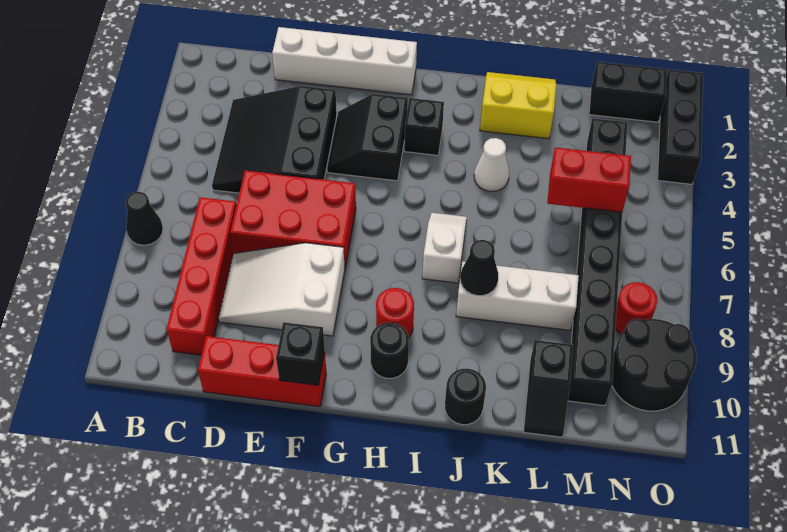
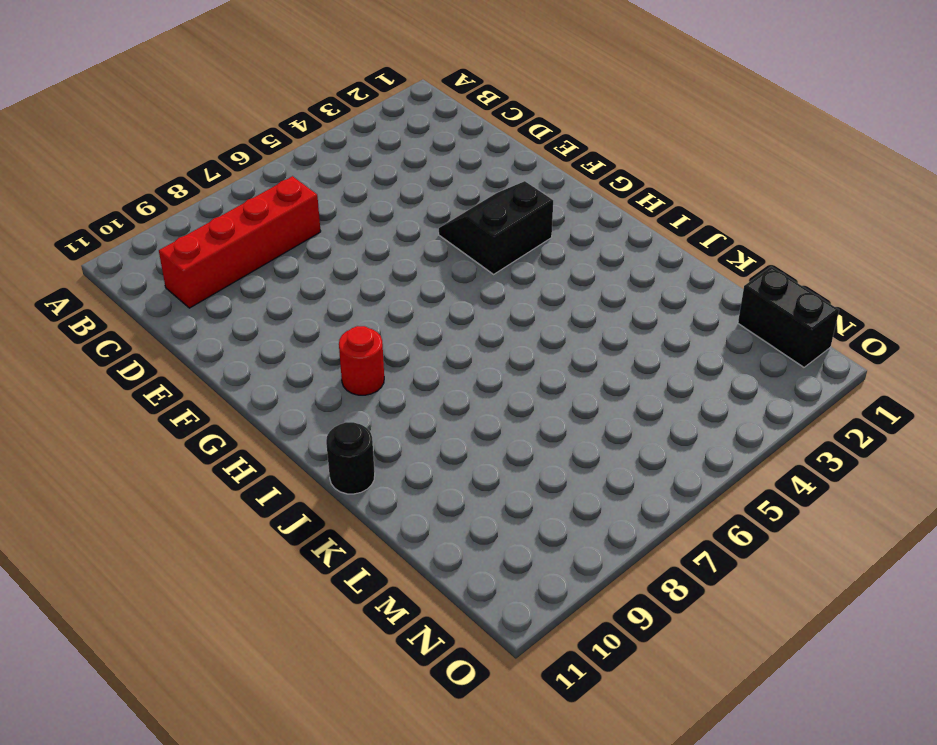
none -> black 1x1 cone [126,192,163,245]
none -> black 3x3 slope [212,86,337,193]
none -> white 1x4 brick [272,27,417,95]

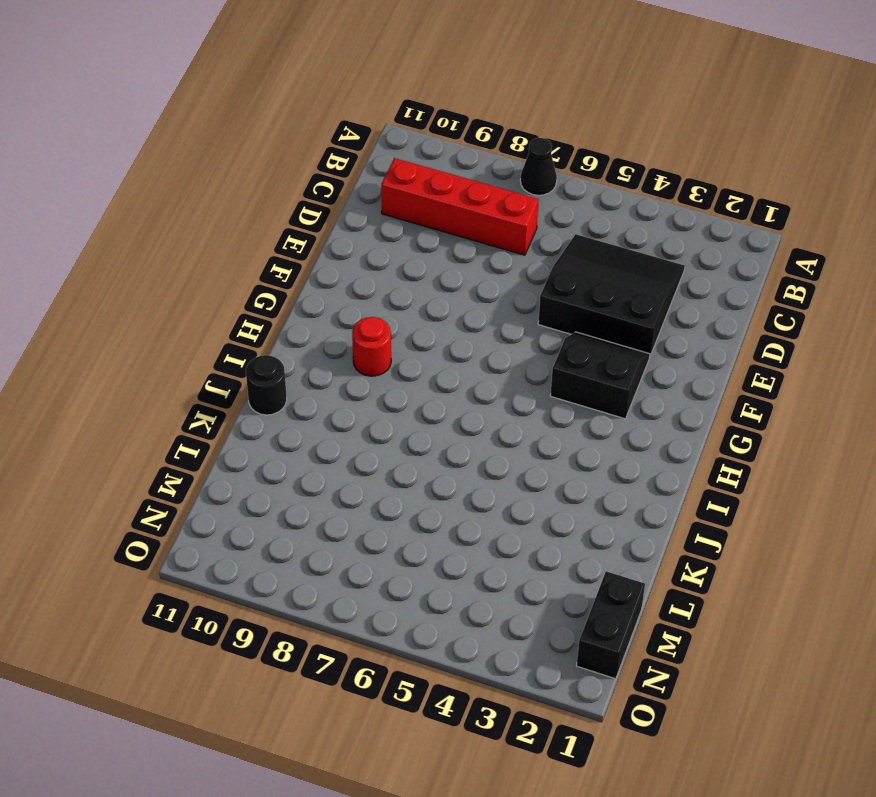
none -> white 1x4 brick [272,27,417,95]
none -> red 2x3 brick [230,171,356,267]
none -> white 2x3 slope [219,243,345,336]

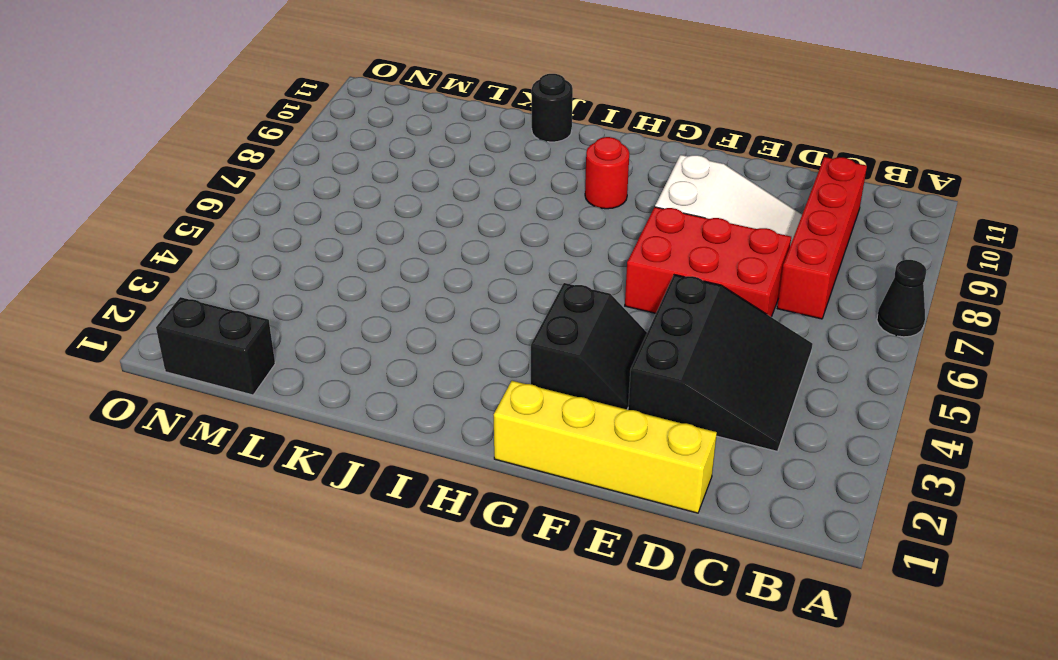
yellow 1x4 brick [494,381,717,513] -> white 1x4 brick [272,27,417,95]
none -> red 1x3 brick [198,336,326,407]
none -> black 1x1 brick [404,98,444,155]
none -> black 1x1 round brick [370,323,409,378]

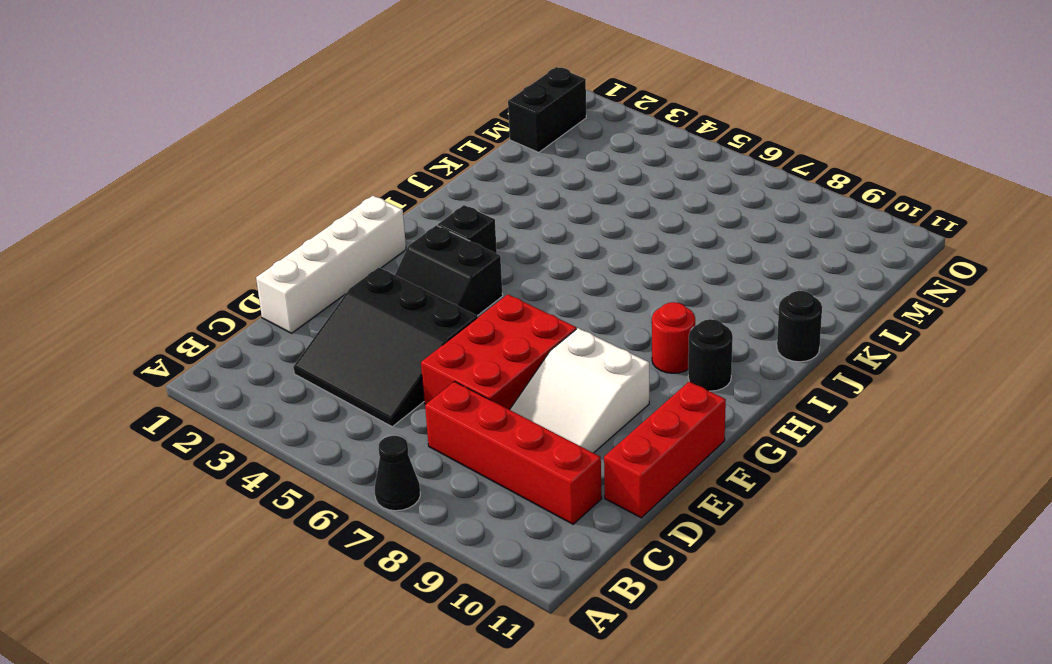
none -> white 1x2 slope [422,213,467,283]
none -> yellow 2x2 slope [480,72,556,139]
none -> white 1x1 cone [474,138,509,191]

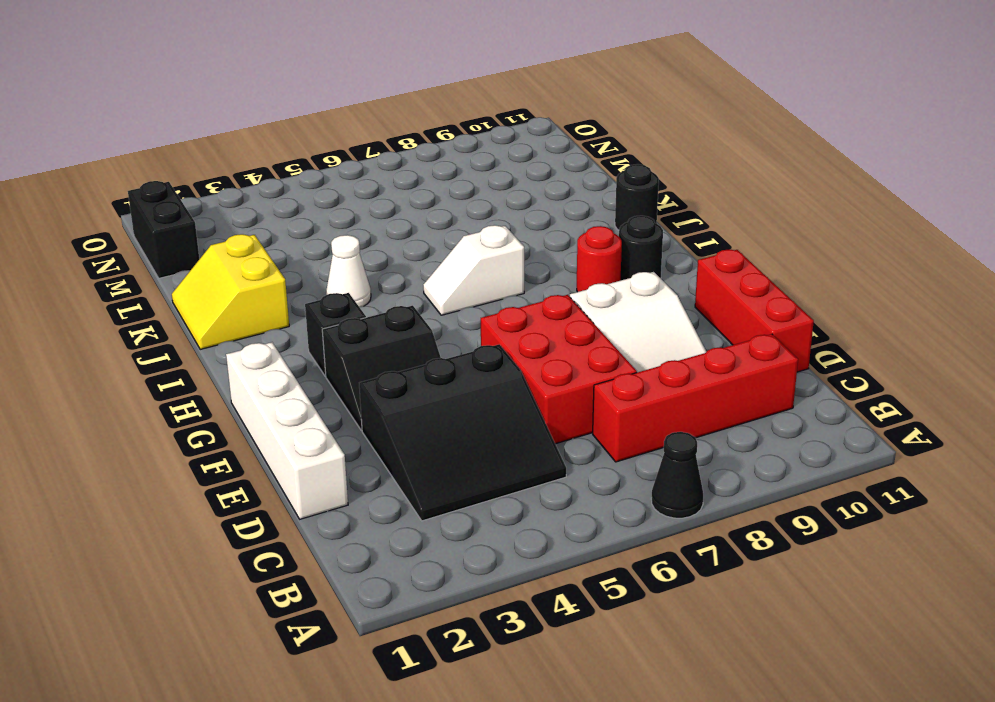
none -> white 1x3 brick [456,262,579,330]
none -> black 1x2 slope [524,340,573,437]
none -> black 1x8 brick [568,119,627,406]

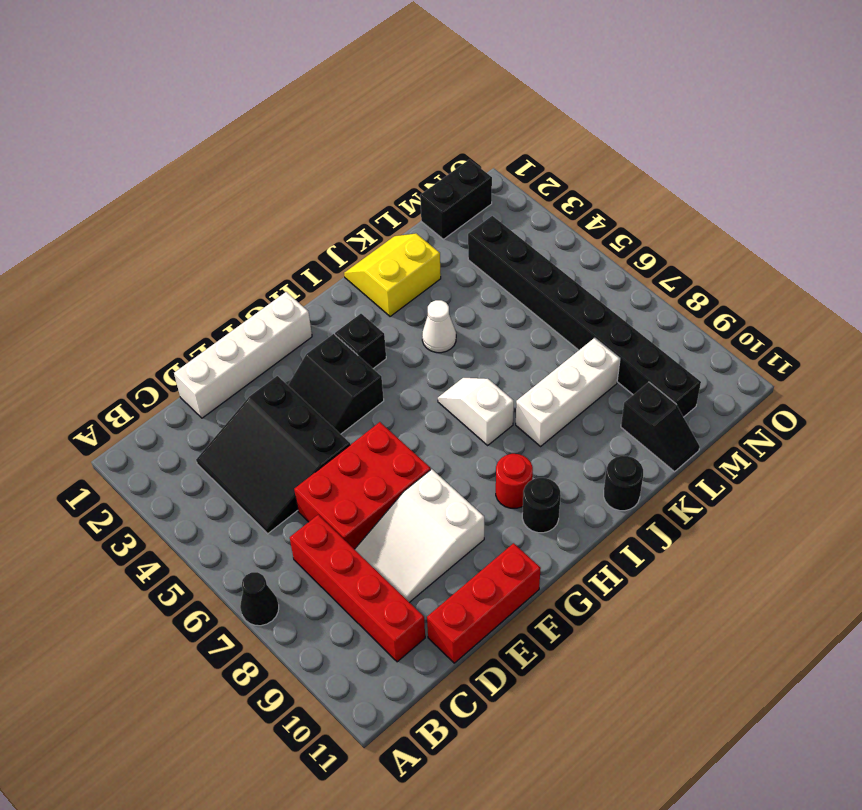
none -> red 1x1 round brick [615,282,657,334]
none -> black 2x2 round brick [612,319,697,411]
none -> black 1x3 brick [658,69,703,184]

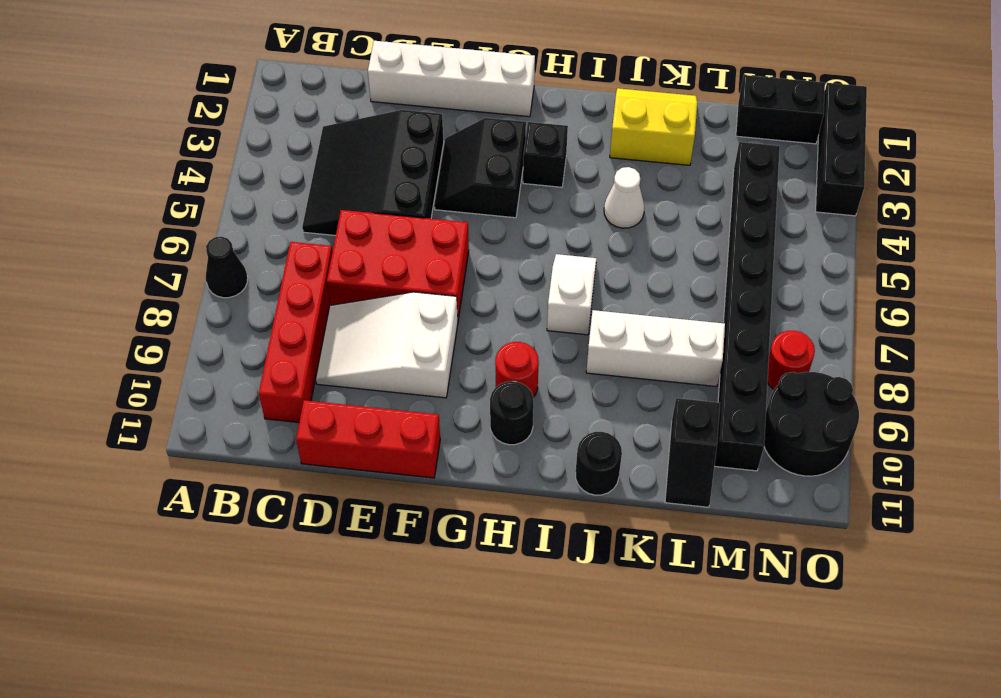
none -> black 1x1 brick [276,322,325,385]
none -> black 1x1 cone [460,240,499,296]
none -> red 1x2 brick [547,147,631,212]

